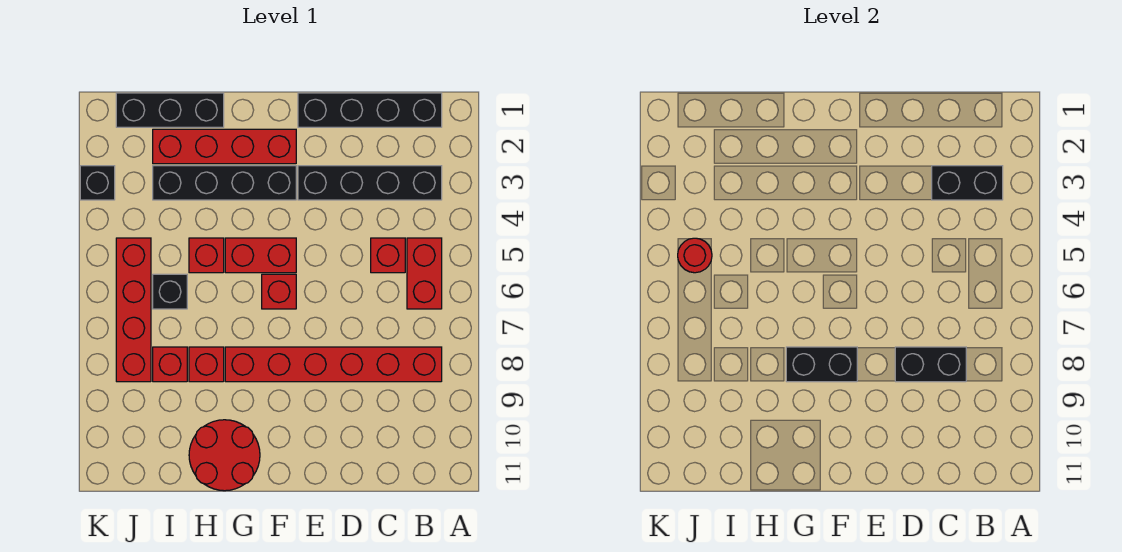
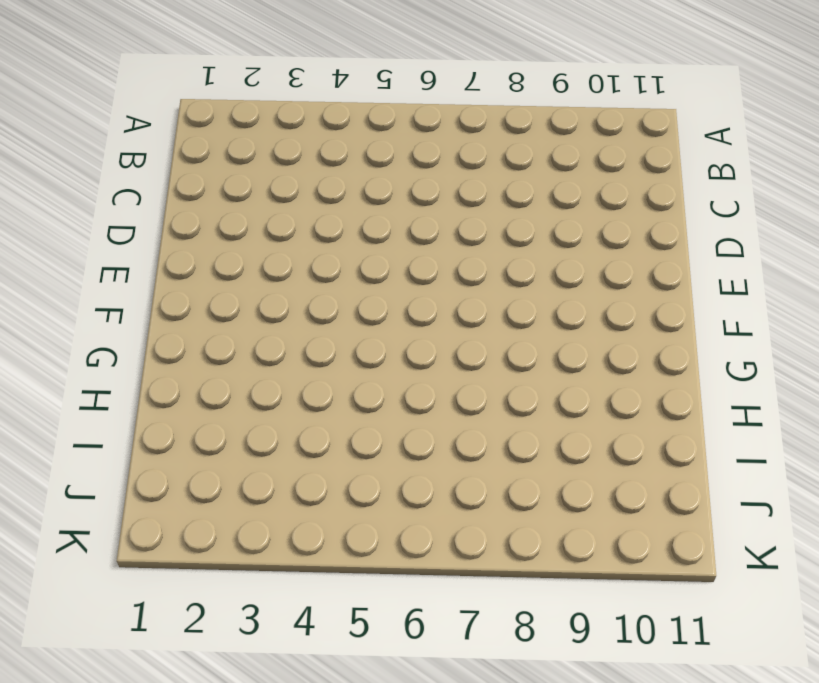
none -> black 1x4 brick [298,93,442,127]
none -> black 1x4 brick [298,166,442,200]
none -> red 1x2 brick [407,238,442,309]

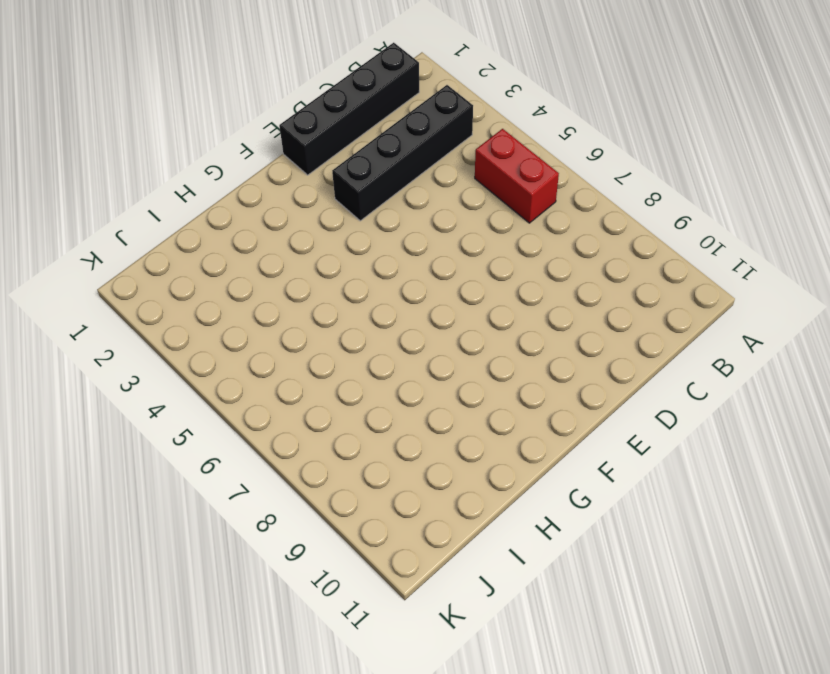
none -> red 1x6 brick [225,347,442,382]
none -> red 1x1 brick [371,238,405,273]
none -> red 1x4 brick [153,129,296,164]

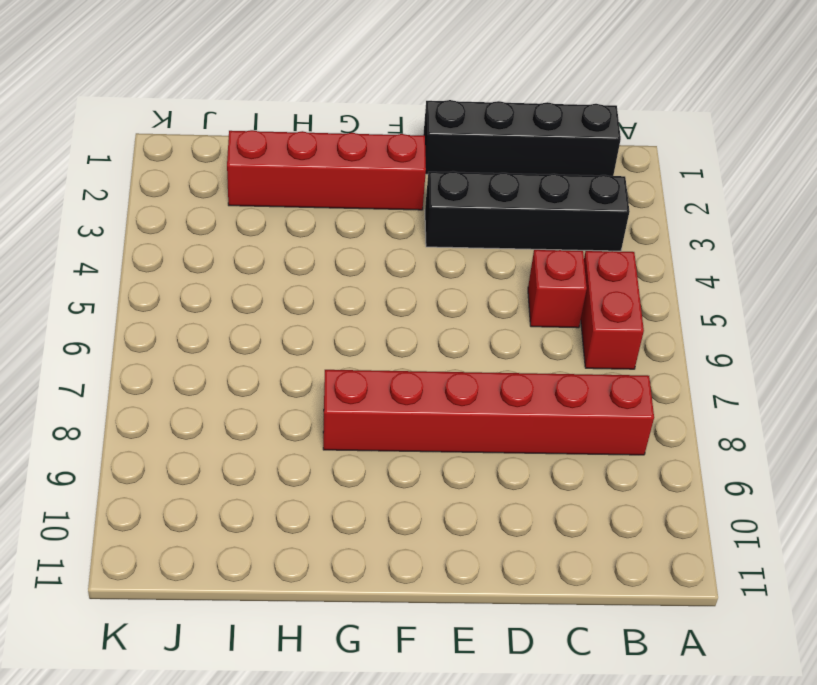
none -> black 1x4 brick [153,166,296,200]
none -> red 1x2 brick [225,238,296,273]
none -> red 1x1 brick [262,274,296,309]

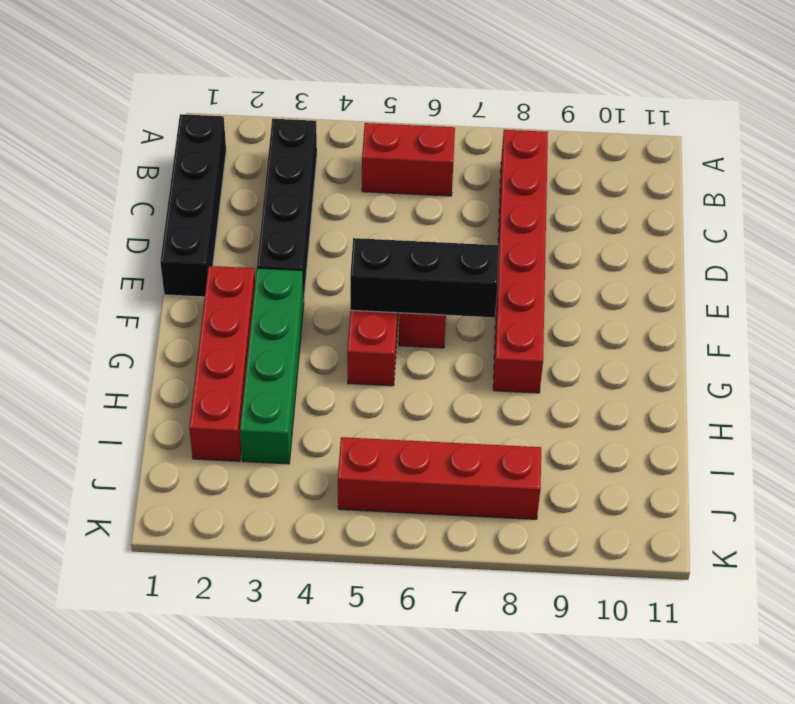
green 1x4 brick [240,268,304,464] -> black 1x4 brick [153,166,296,200]
black 1x3 brick [350,238,499,317] -> black 1x3 brick turned to [116,93,224,127]
none -> red 1x1 brick [371,238,405,273]
none -> red 2x2 round brick [189,420,260,491]
none -> red 1x1 brick [189,238,224,273]

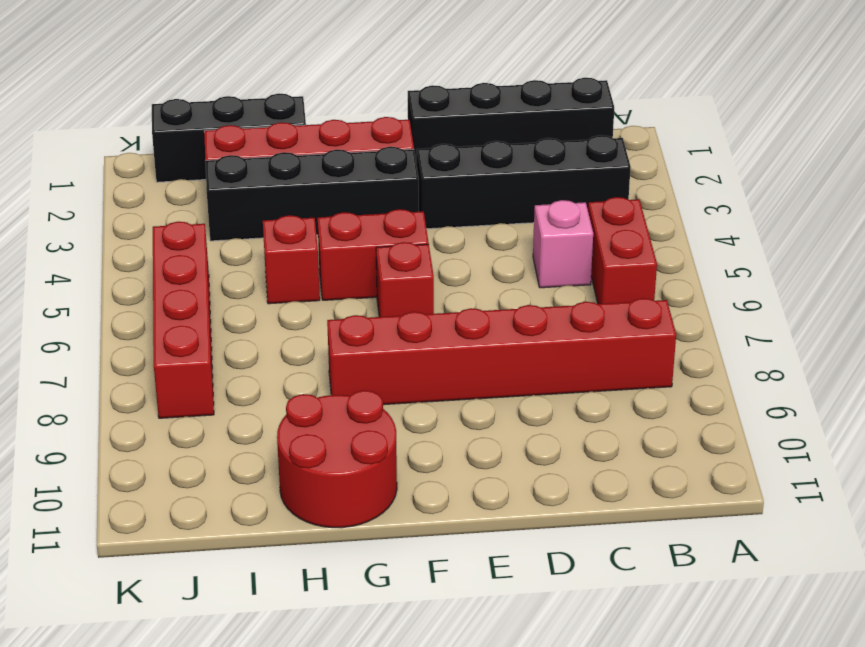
pink 1x1 brick [533,200,593,288] -> red 1x1 brick [371,238,405,273]
none -> red 1x1 brick [189,347,224,382]
none -> black 1x1 brick [153,274,187,309]
none -> red 1x1 brick [153,347,187,382]

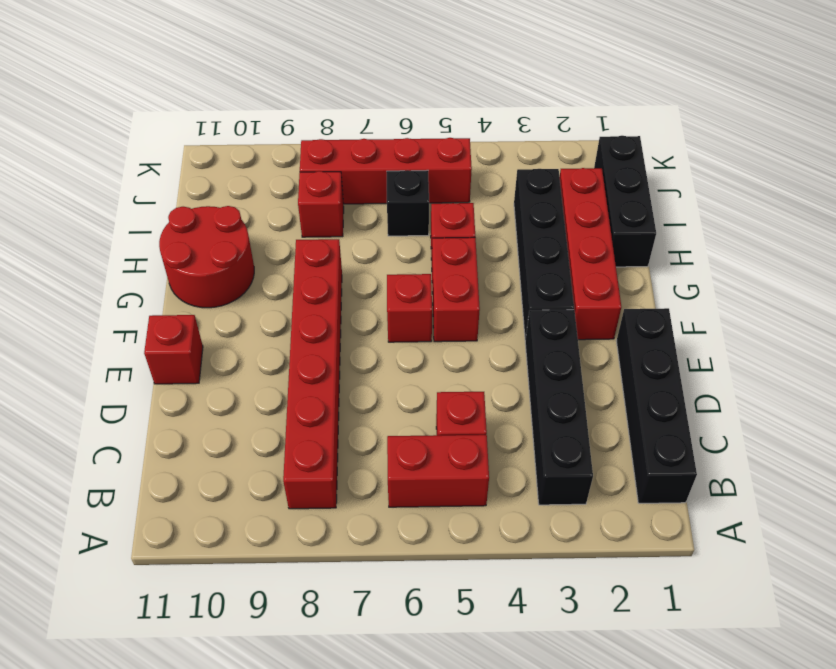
red 1x1 brick [144,315,203,384] -> red 1x1 brick moved to [189,347,224,382]
none -> black 1x1 brick [80,166,115,200]
none -> black 1x2 brick [932,166,1003,200]
none -> black 1x2 brick [895,347,966,382]

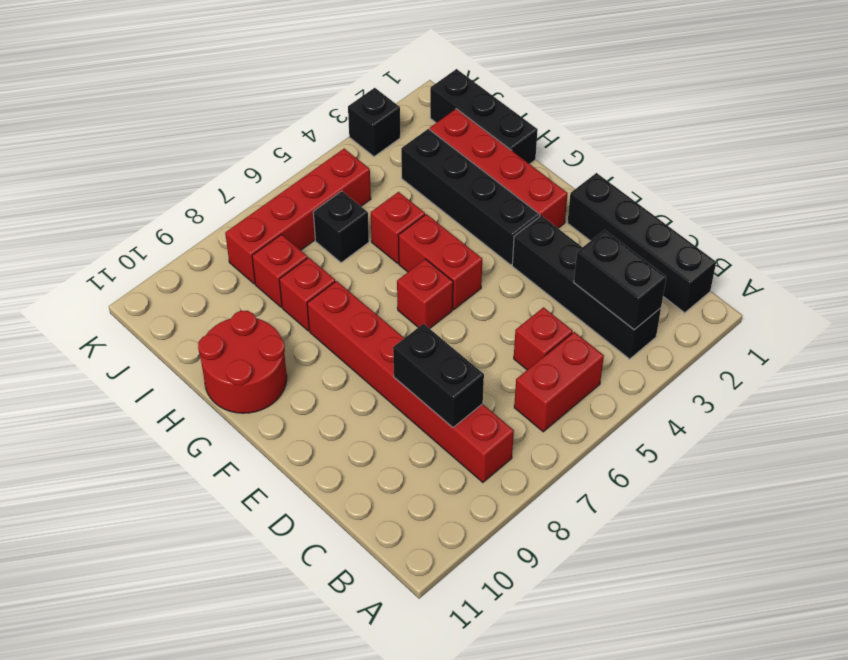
none -> black 1x2 brick [786,347,857,382]
none -> red 1x1 round brick [678,238,712,273]

